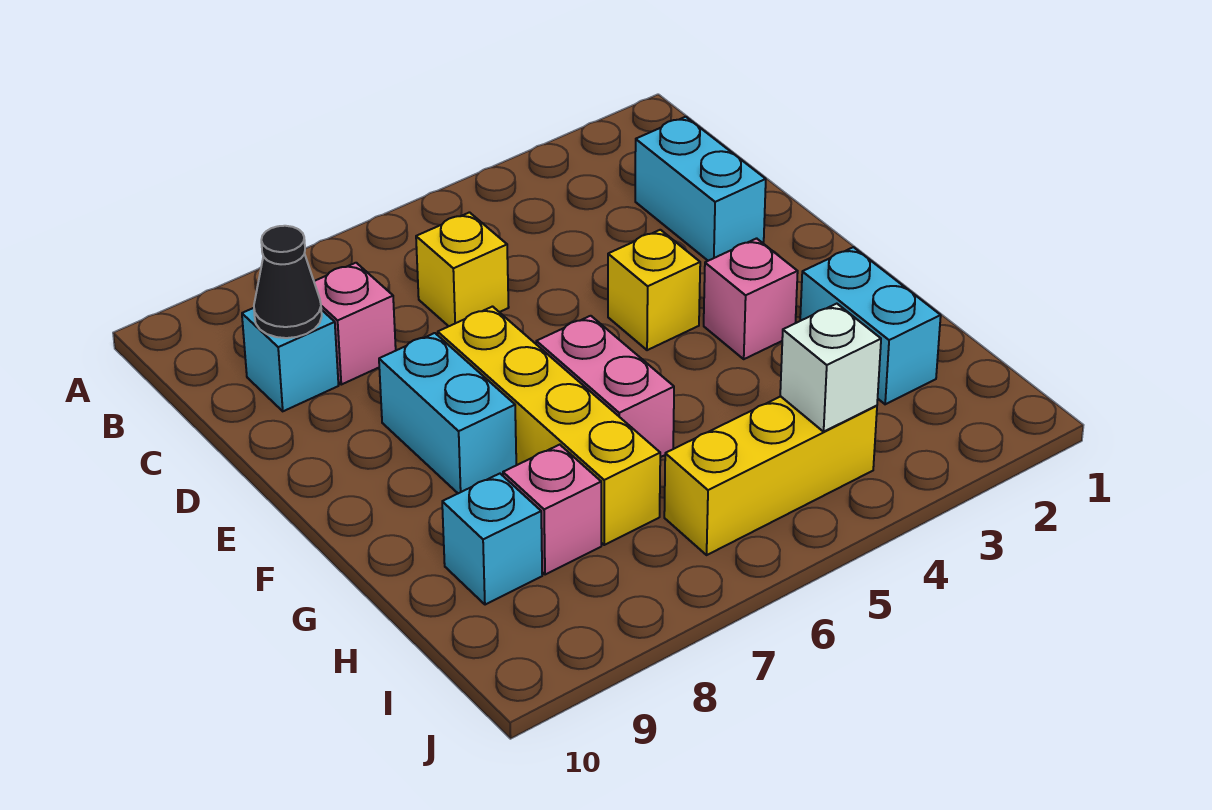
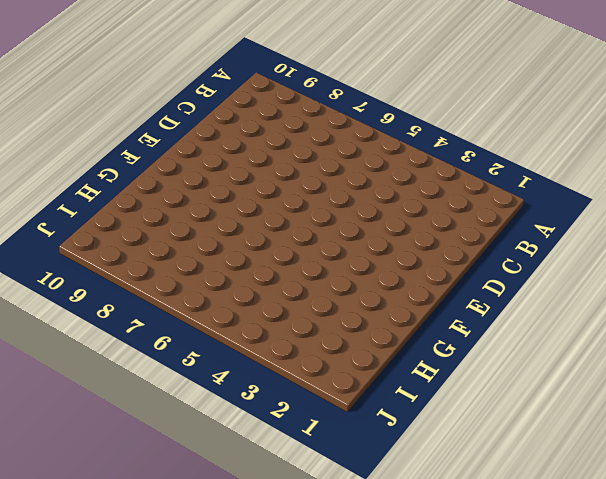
none -> cyan 1x2 brick [635,117,766,261]
none -> yellow 1x1 brick [416,212,509,326]
none -> pink 1x1 brick [314,263,396,385]

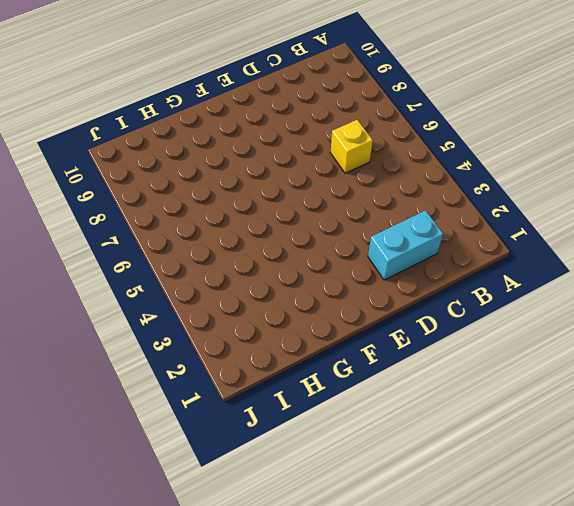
none -> pink 1x1 brick [314,263,396,385]
none -> cyan 1x1 brick [242,308,339,411]
none -> yellow 1x1 brick [608,230,700,350]

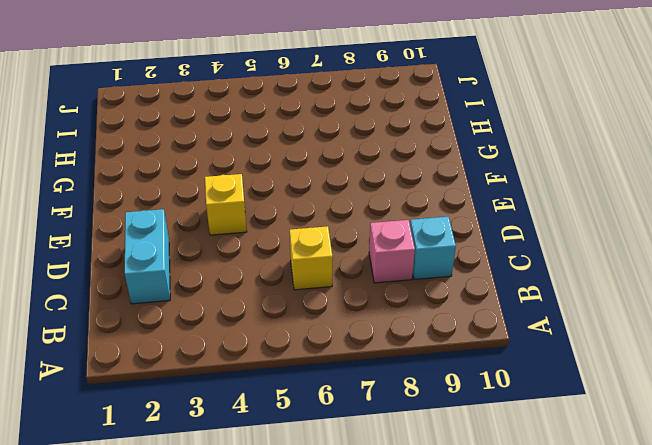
none -> yellow 1x4 brick [438,307,660,545]
none -> cyan 1x2 brick [379,333,516,493]
none -> pink 1x1 brick [704,238,798,359]

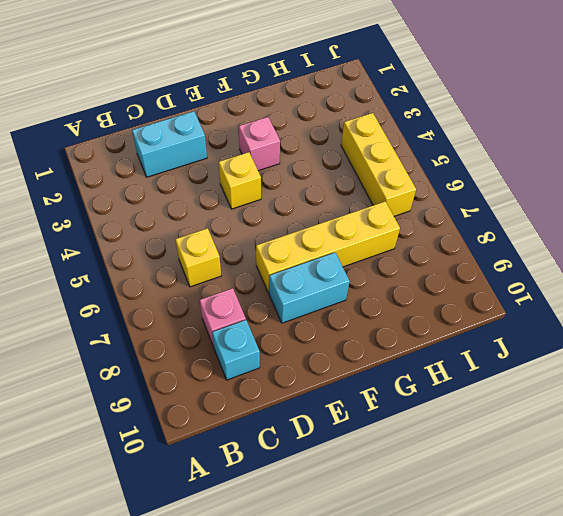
none -> pink 1x2 brick [536,316,674,457]
none -> cyan 1x2 brick [800,247,941,404]
none -> pink 1x1 brick [503,445,601,575]

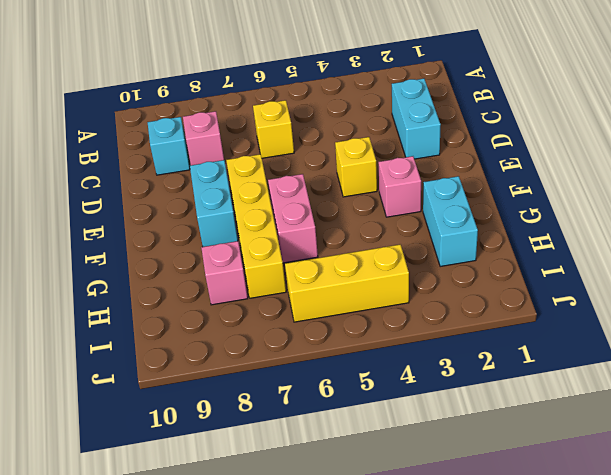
none -> cyan 1x1 brick [442,474,542,605]
none -> black 1x1 cone [254,226,322,338]
none -> white 1x1 brick [780,304,881,432]

